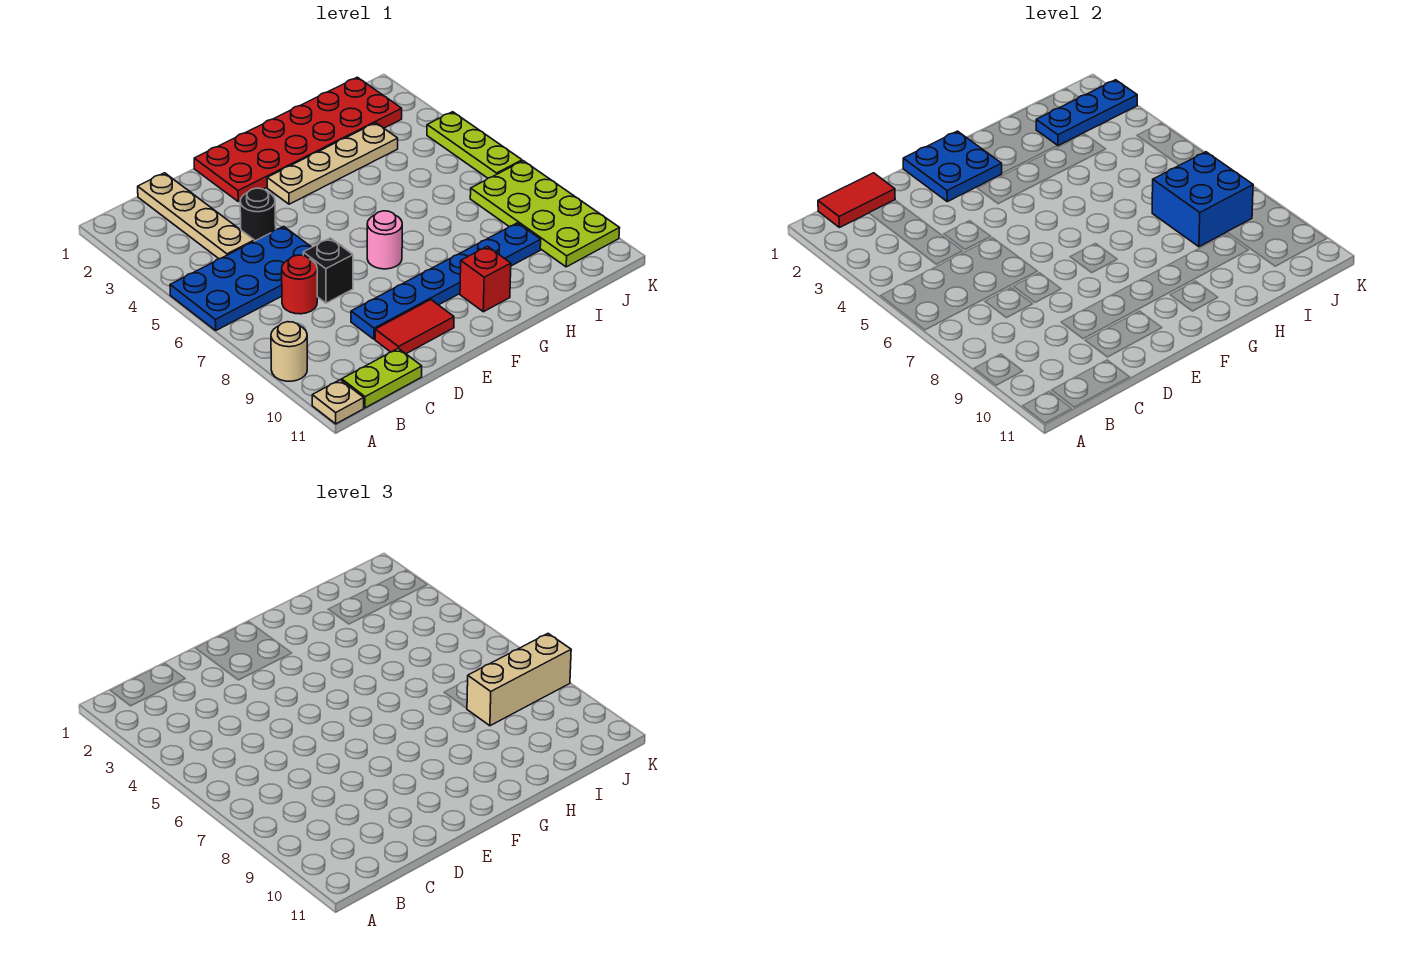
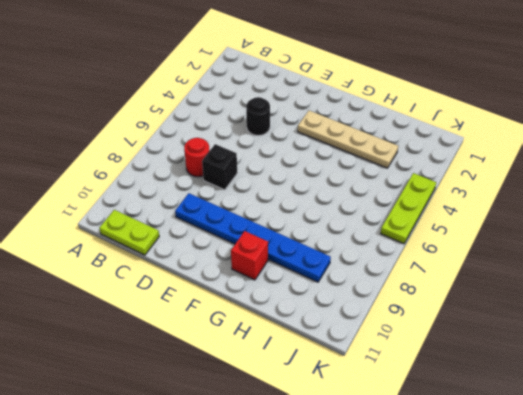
none -> blue 2x4 plate [170,226,312,330]
none -> tan 1x1 round brick [271,322,307,381]
none -> tan 1x1 plate [312,380,364,424]

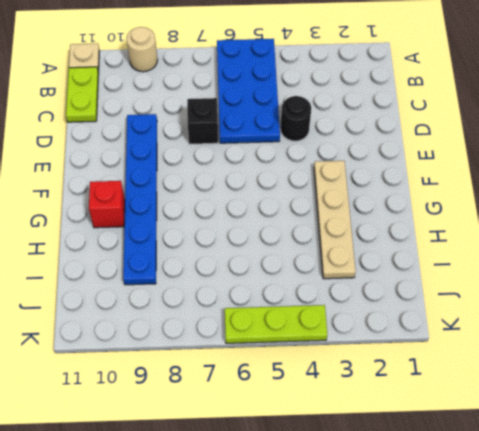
none -> tan 1x4 plate [138,173,254,259]
none -> red 1x1 round brick [282,255,317,314]
none -> red 1x2 tile [375,300,454,354]

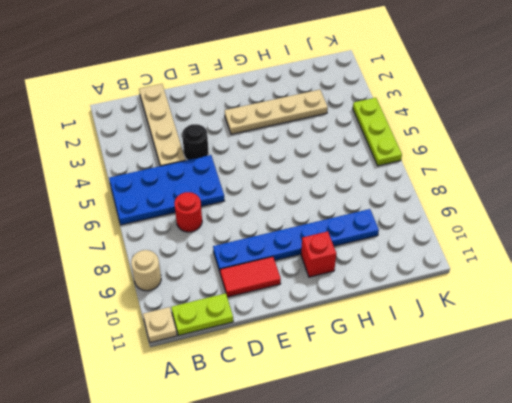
none -> black 1x1 brick [303,238,353,303]
none -> red 2x6 plate [194,77,402,202]
none -> pink 1x1 round brick [367,211,402,269]

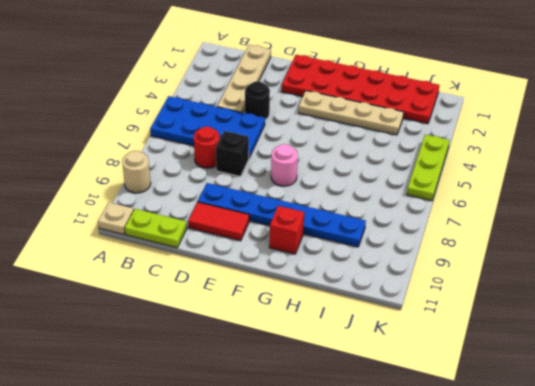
none -> lime 2x4 plate [470,161,620,267]
none -> red 1x2 tile [818,173,895,227]
none -> blue 2x2 plate [903,131,1002,202]

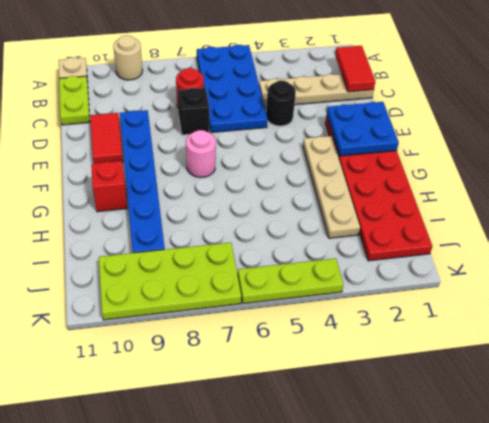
none -> blue 1x3 plate [1036,80,1137,146]
none -> blue 2x2 brick [1152,152,1253,247]
none -> tan 1x3 brick [467,634,571,726]

